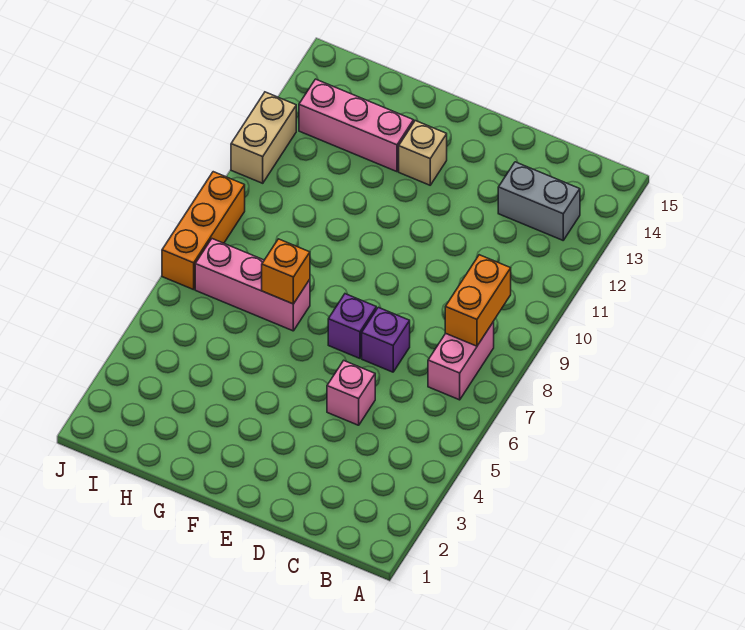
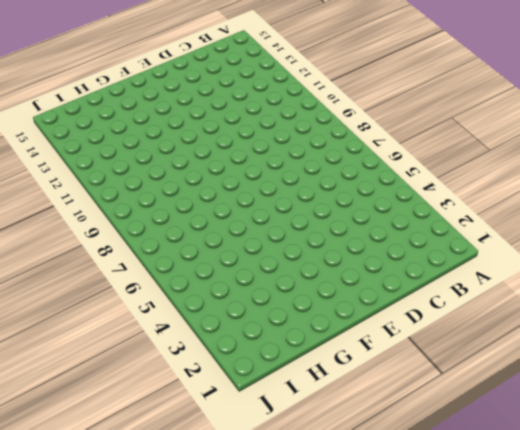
none -> pink 1x2 brick [428,322,494,400]
none -> grey 1x2 brick [498,162,580,240]
none -> pink 1x1 brick [327,361,375,425]

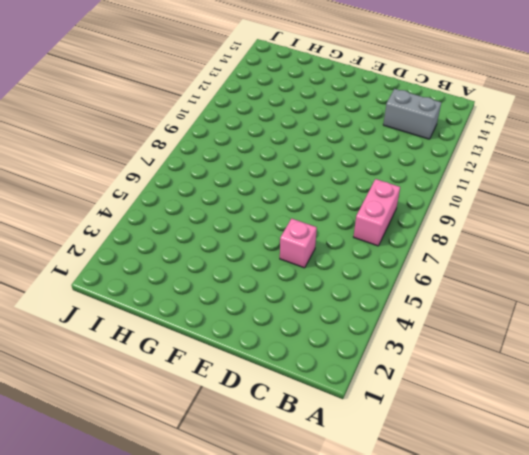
none -> purple 1x1 brick [362,307,410,372]
none -> purple 1x1 brick [328,294,376,358]
none -> tan 1x1 brick [399,121,447,185]

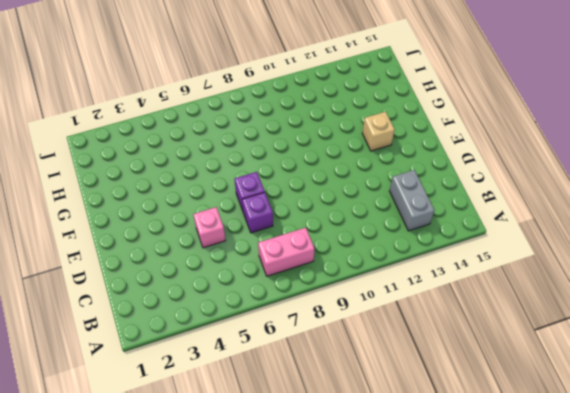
none -> pink 1x3 brick [195,239,310,331]
none -> pink 1x3 brick [299,79,414,172]
none -> orange 1x3 brick [162,172,245,290]

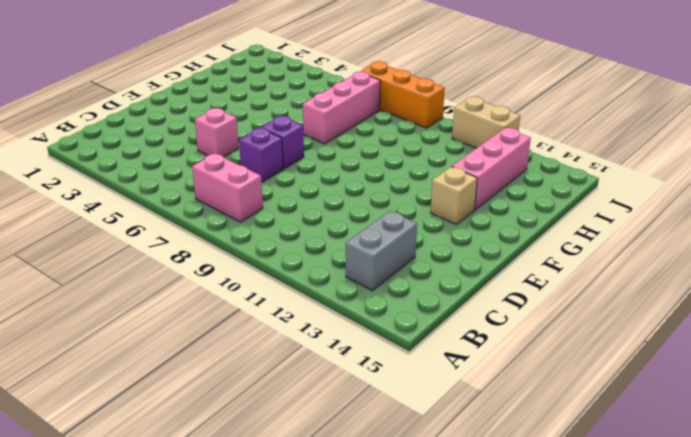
none -> orange 1x2 brick [445,255,511,346]
none -> orange 1x1 brick [262,239,310,304]

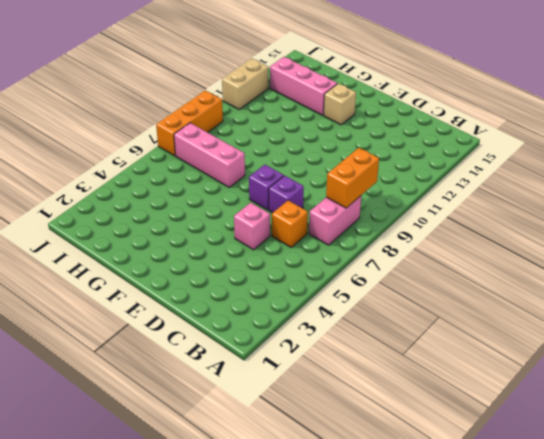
orange 1x1 brick [272,200,308,247] -> orange 1x1 brick moved to [262,239,310,304]
none -> grey 1x2 brick [498,162,580,240]

